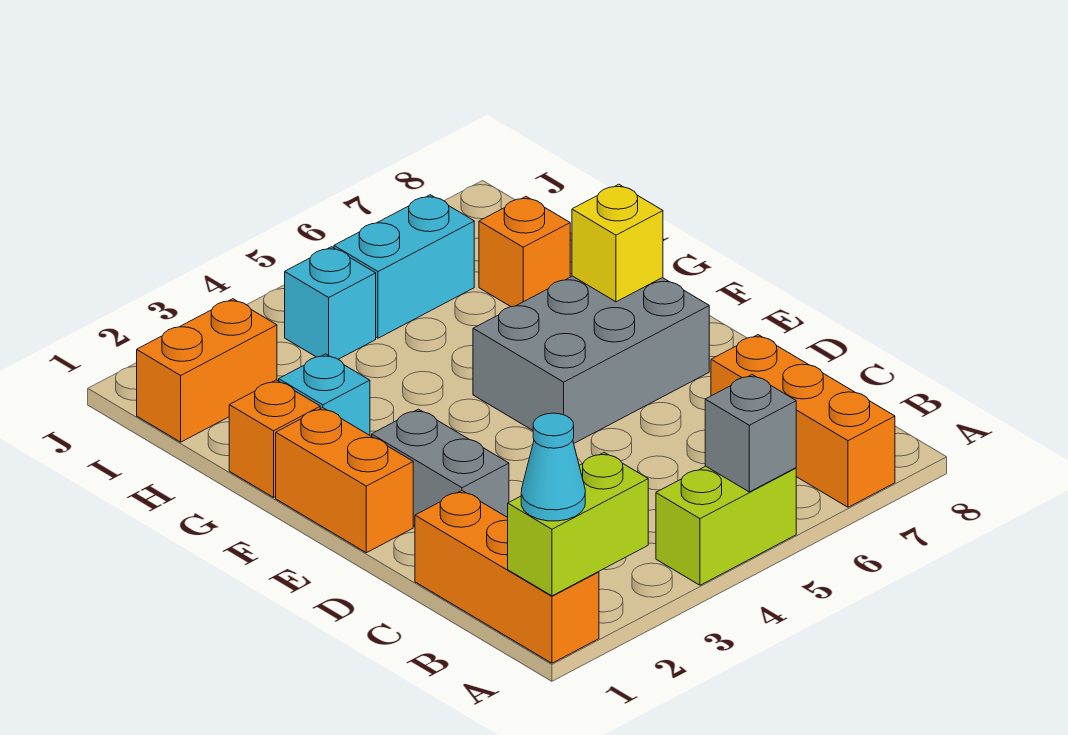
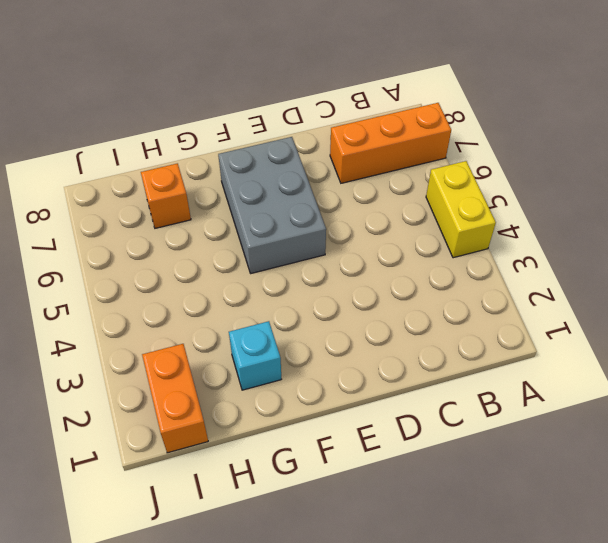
yellow 1x2 brick [426,161,496,258] -> lime 1x2 brick [656,466,796,585]
none -> orange 1x3 brick [415,491,599,663]
none -> grey 1x2 brick [372,409,509,526]
none -> orange 1x2 brick [276,408,413,553]

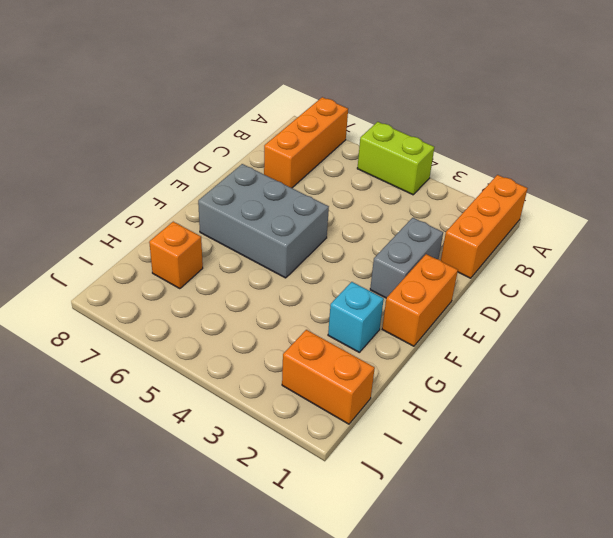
none -> orange 1x1 brick [229,380,320,497]
none -> cyan 1x1 brick [285,247,376,359]
none -> cyan 1x2 brick [334,195,474,338]

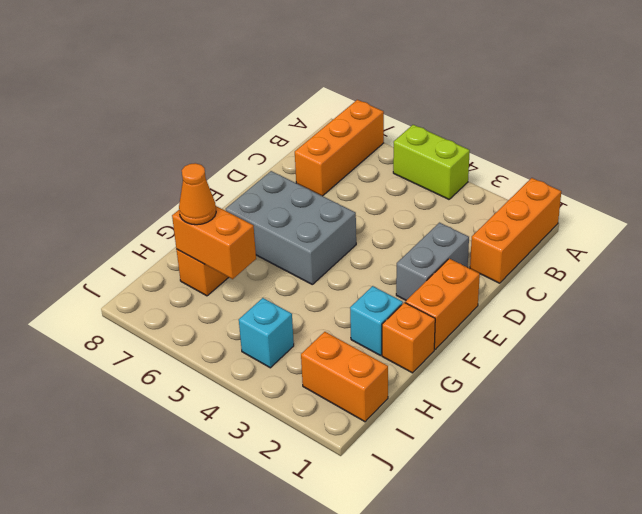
orange 1x2 brick [172,206,256,279] -> none
orange 1x1 cone [179,163,216,225] -> none
none -> cyan 1x2 brick [334,195,474,338]
none -> lime 1x2 brick [508,453,648,596]
none -> grey 1x1 brick [705,375,796,492]

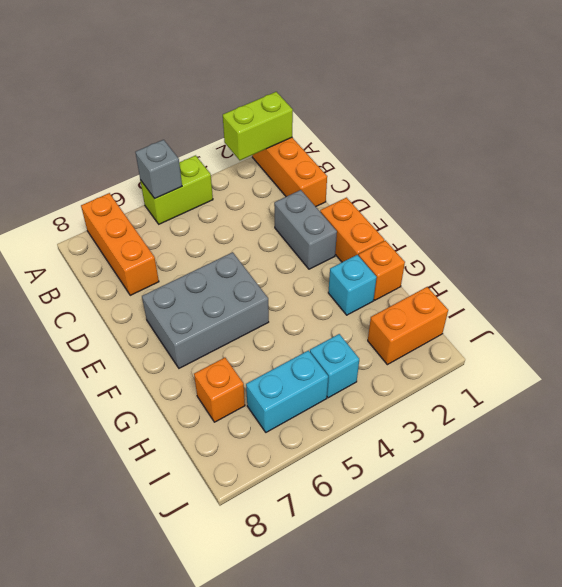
none -> yellow 1x1 brick [572,184,663,302]
none -> cyan 1x1 cone [521,413,585,521]

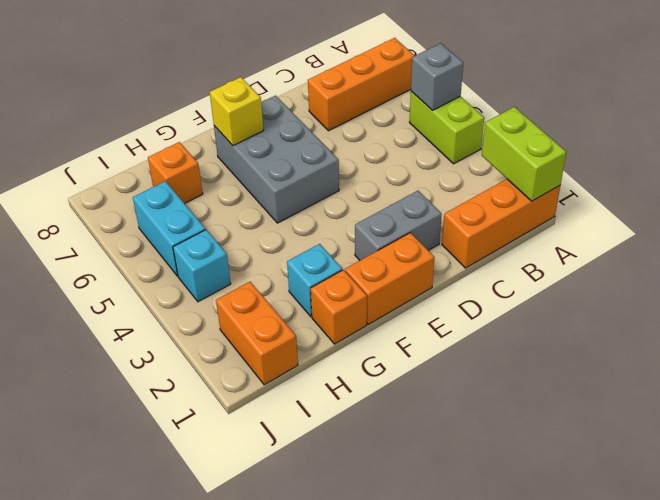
none -> cyan 1x1 cone [521,413,585,521]

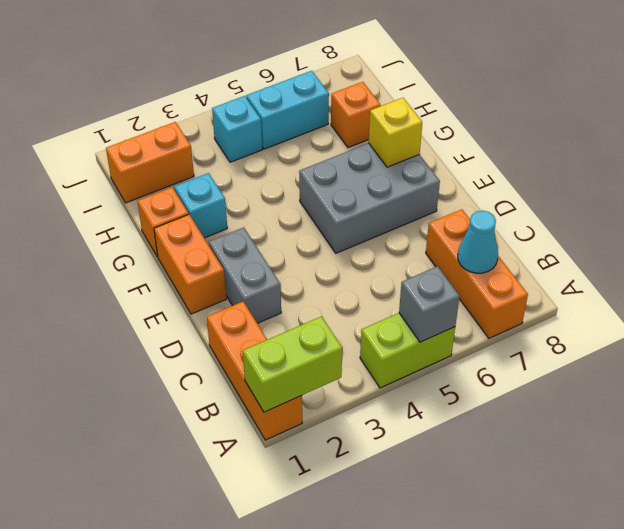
cyan 1x1 cone [458,211,498,273] -> cyan 1x1 cone moved to [521,413,585,521]

